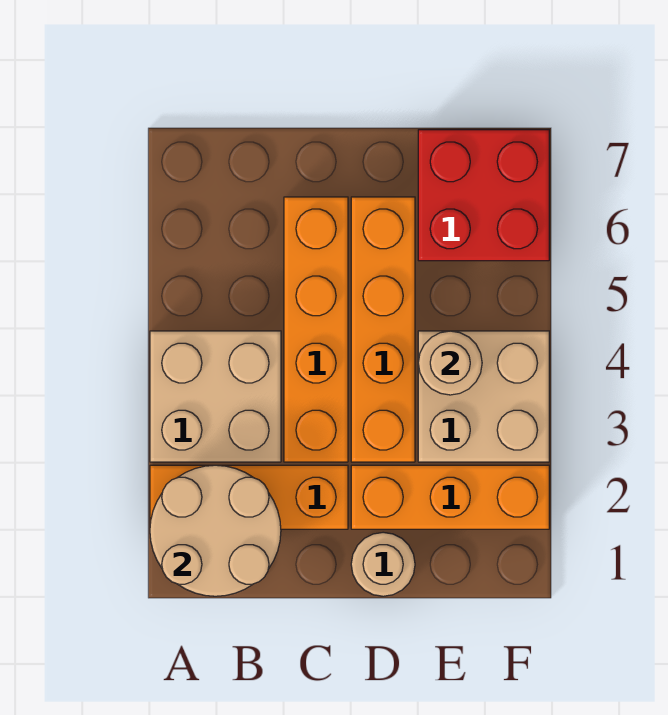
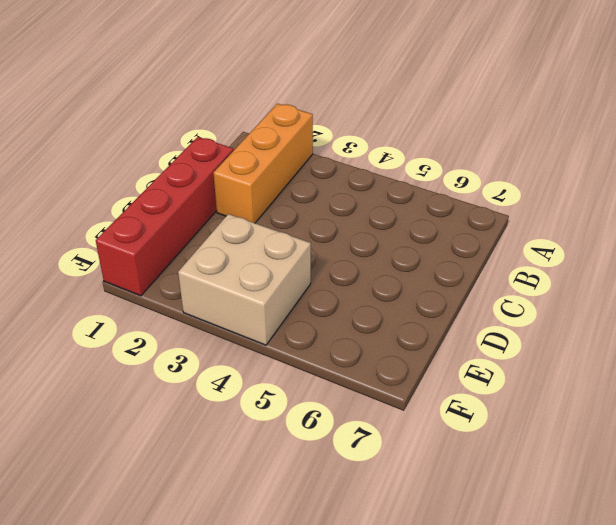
red 1x4 brick [96,137,234,296] -> tan 1x1 round brick [351,532,415,596]
none -> tan 2x2 brick [150,331,281,462]
none -> orange 1x4 brick [284,197,348,462]

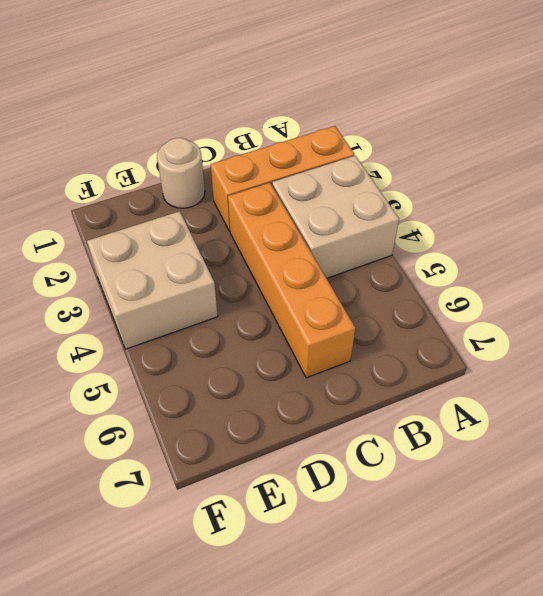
none -> orange 1x3 brick [351,465,549,529]
none -> orange 1x4 brick [351,197,415,462]

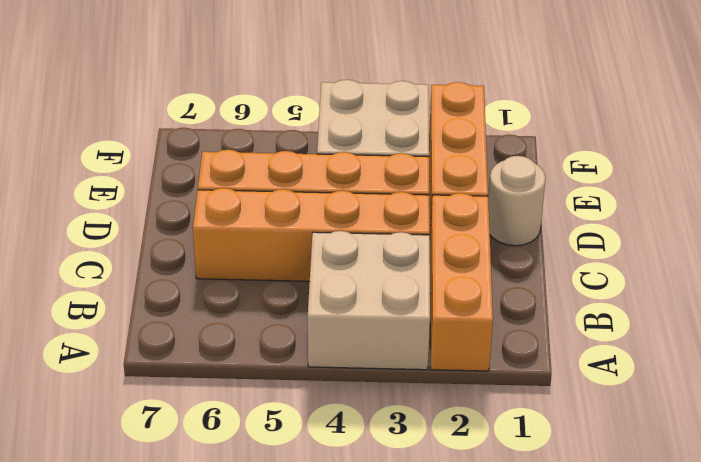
none -> red 2x2 brick [418,130,549,261]
none -> tan 2x2 round brick [150,465,281,596]

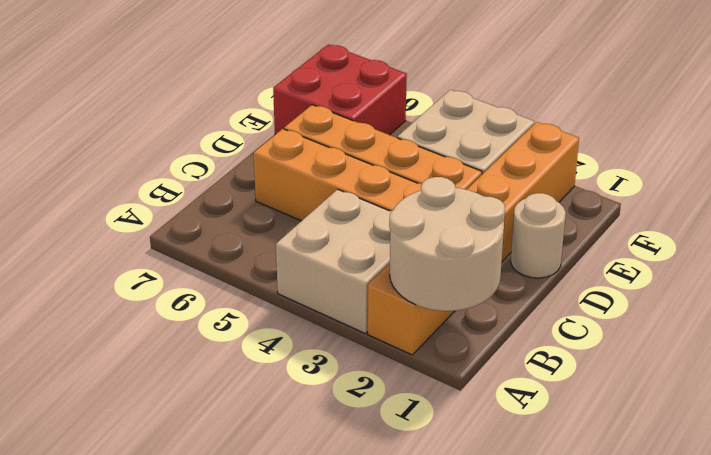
none -> tan 1x1 round brick [418,331,482,395]

